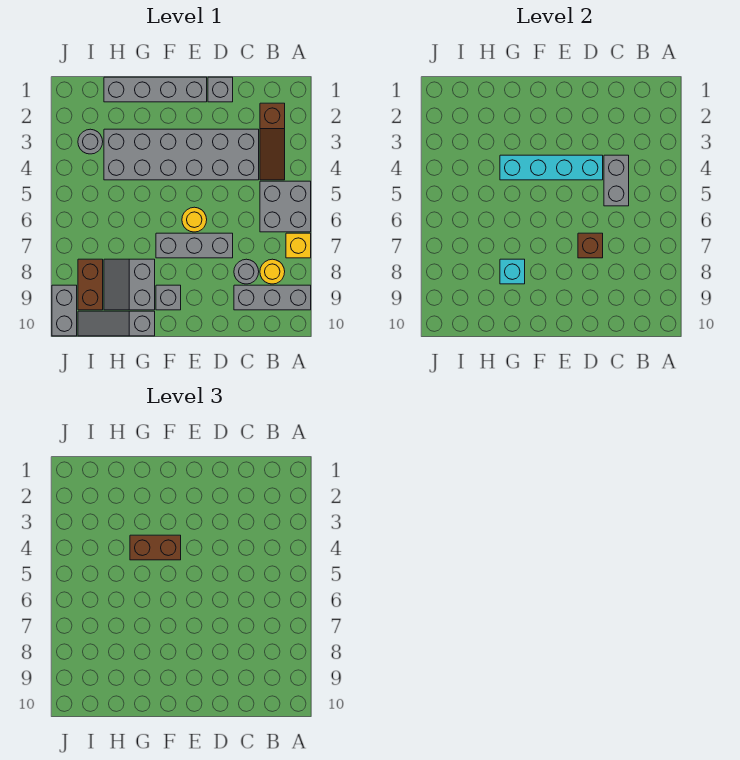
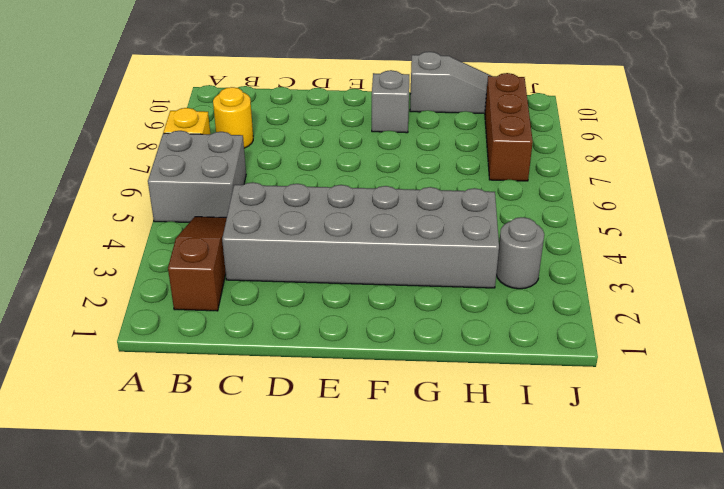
brown 1x3 brick [485,73,533,181] -> brown 1x2 brick [78,259,103,310]
none -> grey 1x3 brick [234,285,311,310]
none -> grey 1x1 round brick [234,259,259,284]
none -> grey 1x1 brick [208,77,233,102]

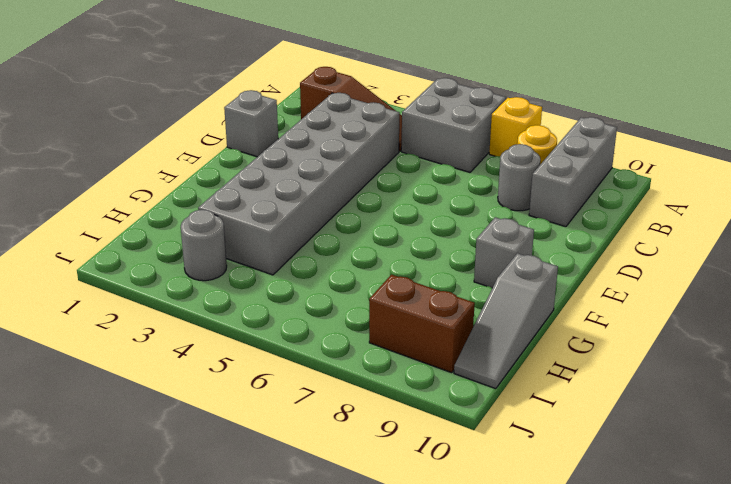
none -> grey 1x3 brick [156,233,233,258]
none -> grey 1x4 brick [104,77,207,102]
none -> yellow 1x1 round brick [182,207,207,232]

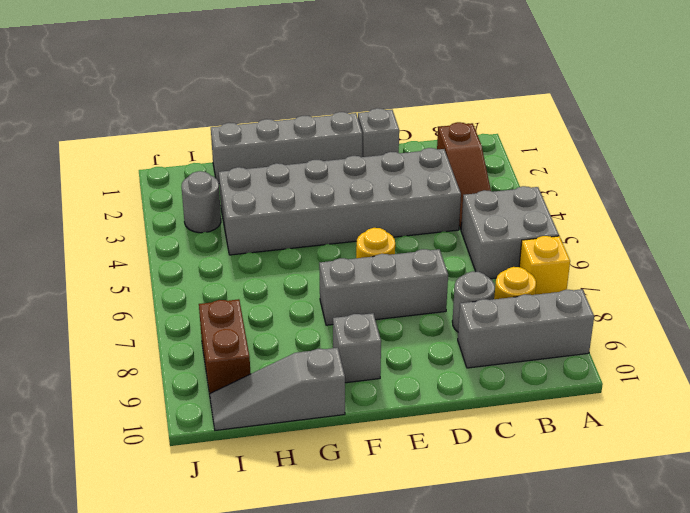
none -> grey 2x2 slope [104,259,155,310]
none -> grey 1x2 brick [52,285,77,336]
none -> grey 1x2 brick [604,155,629,206]

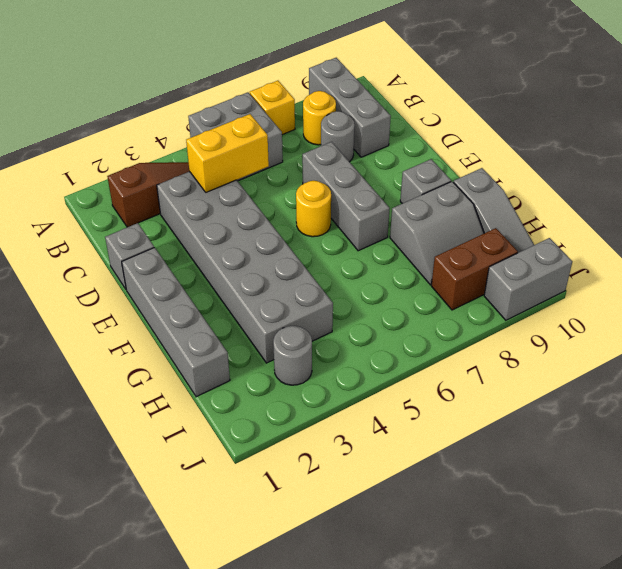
yellow 1x2 brick [186,114,269,192] -> grey 1x2 brick [604,155,629,206]
none -> cyan 1x4 brick [500,155,603,180]
none -> brown 1x1 brick [578,233,603,258]
none -> cyan 1x1 brick [500,259,525,284]

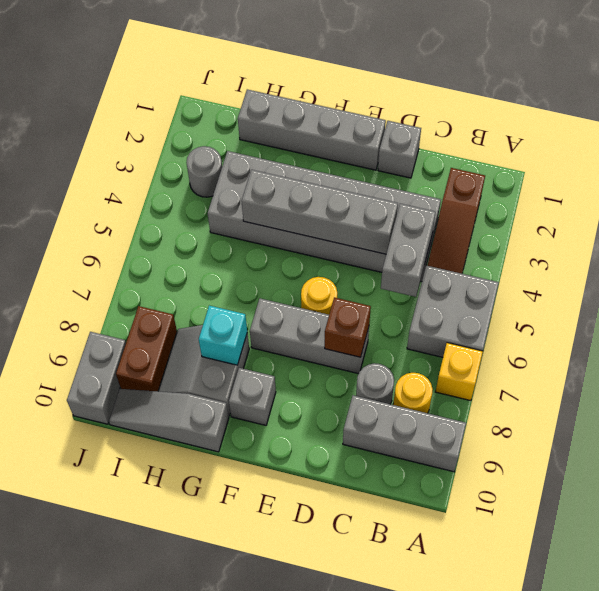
grey 1x4 brick [241,170,398,254] -> cyan 1x4 brick [500,155,603,180]
none -> brown 1x2 brick [130,535,181,560]

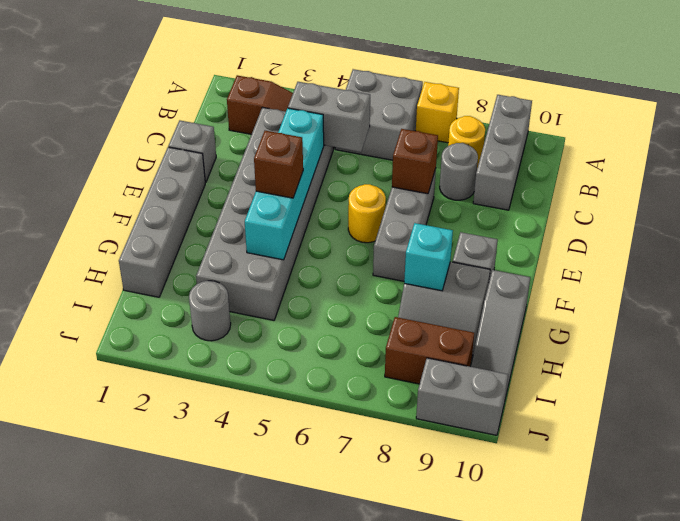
brown 1x1 brick [254,131,303,198] -> brown 1x2 brick [130,535,181,560]

